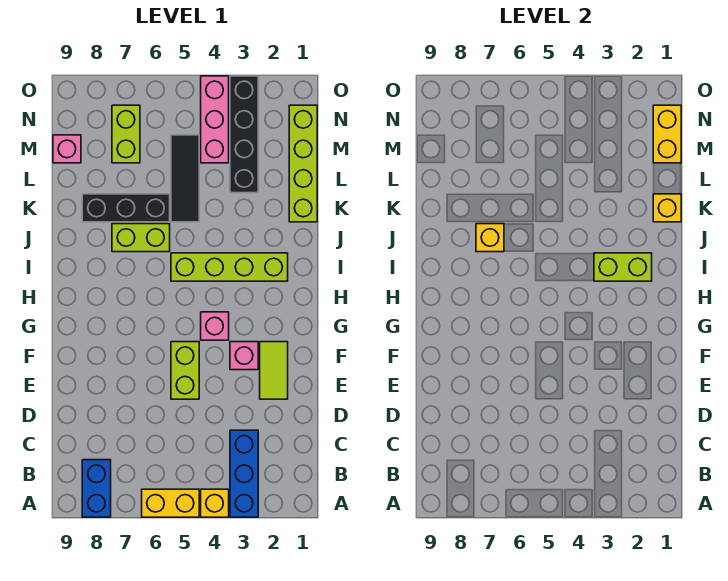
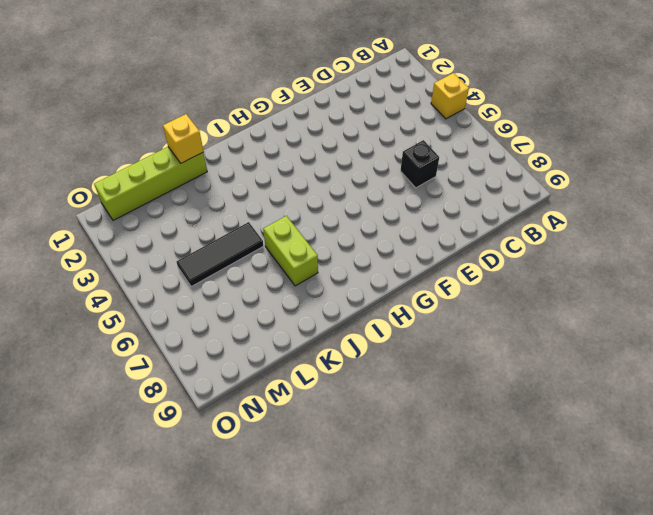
black 1x1 brick [401,140,439,188] -> none
none -> blue 1x3 brick [230,430,258,517]
none -> yellow 1x2 brick [142,489,199,517]
none -> blue 1x2 brick [82,460,111,517]

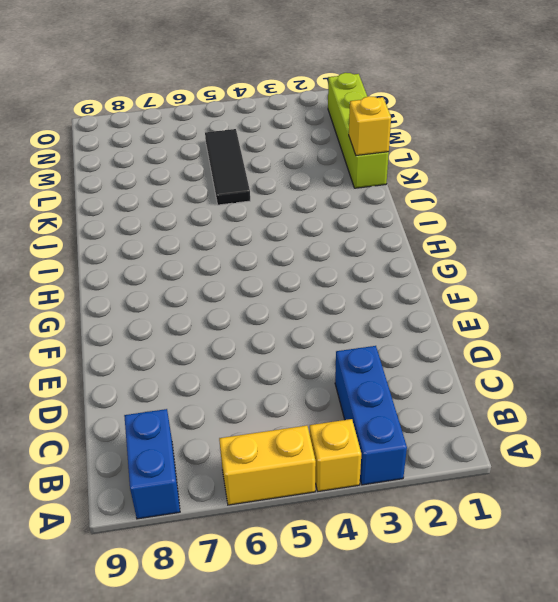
none -> lime 1x2 tile [260,342,288,399]
none -> lime 1x2 brick [171,342,199,399]
none -> pink 1x1 brick [230,342,258,370]

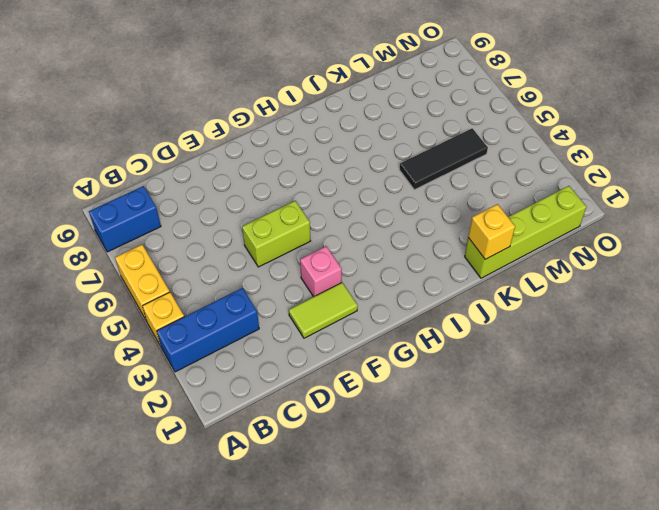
none -> pink 1x1 brick [201,312,229,340]
none -> lime 1x4 brick [171,253,288,281]
none -> lime 1x2 brick [112,224,170,252]

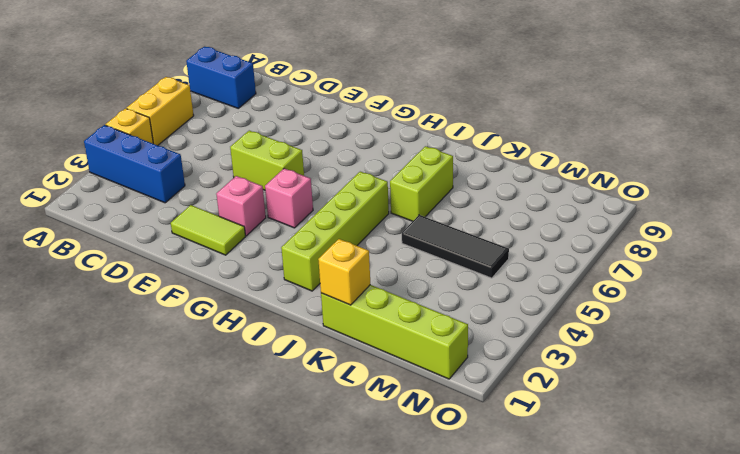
none -> black 1x3 brick [82,194,170,222]
none -> black 1x4 brick [230,76,258,193]
none -> pink 1x3 brick [201,76,229,163]

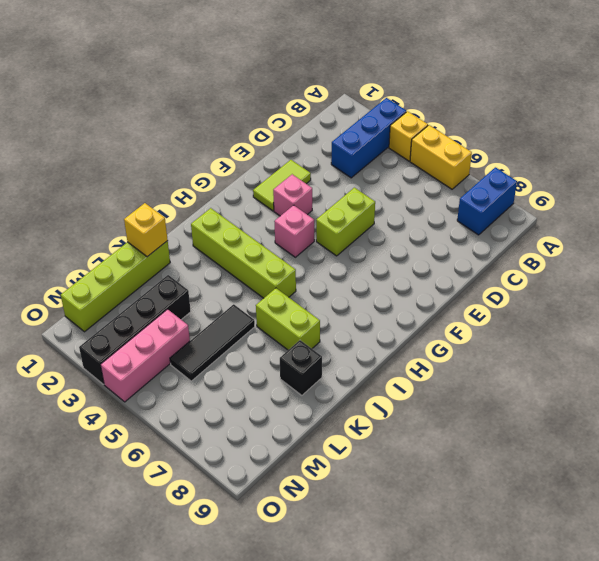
black 1x1 brick [280,340,322,395] -> black 1x3 brick [82,194,170,222]
none -> lime 1x2 brick [112,105,140,163]
none -> pink 1x1 brick [53,135,81,163]
none -> lime 1x2 brick [594,253,652,281]

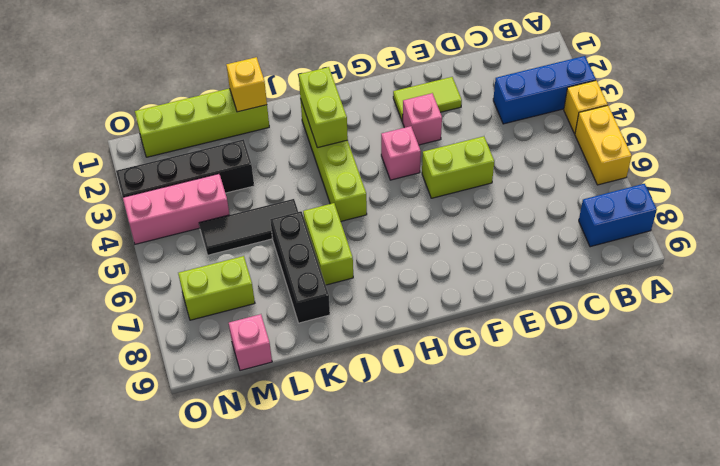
none -> yellow 1x1 brick [476,224,504,252]
none -> yellow 1x2 brick [653,105,681,163]

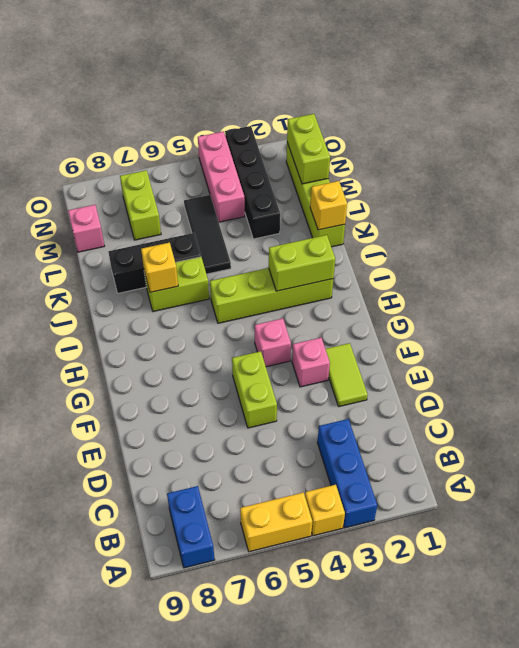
lime 1x2 brick [287,114,330,184] -> yellow 1x2 brick [653,105,681,163]

